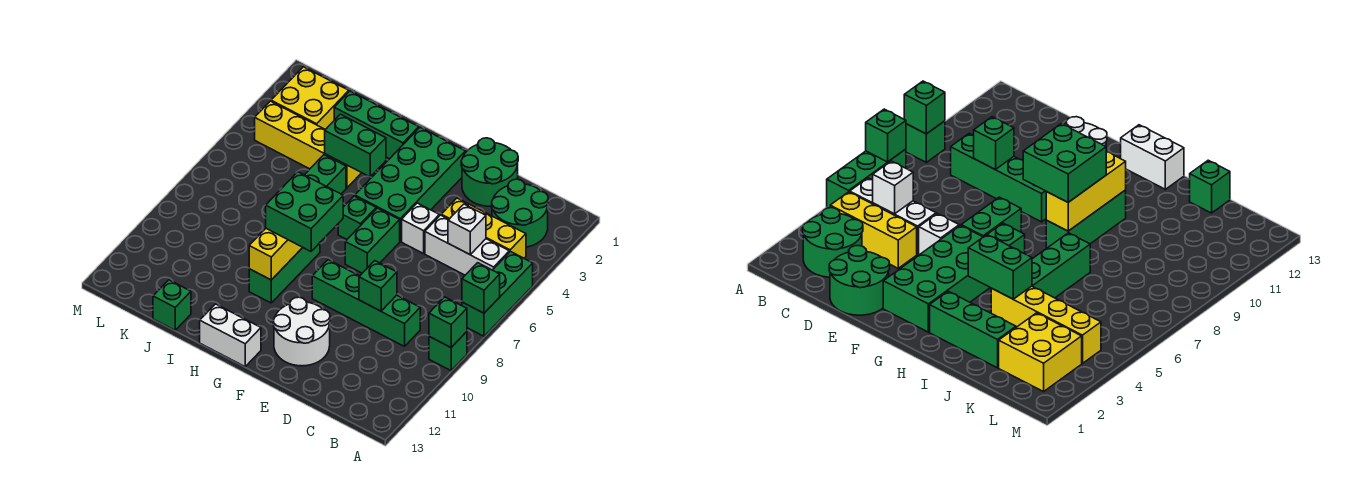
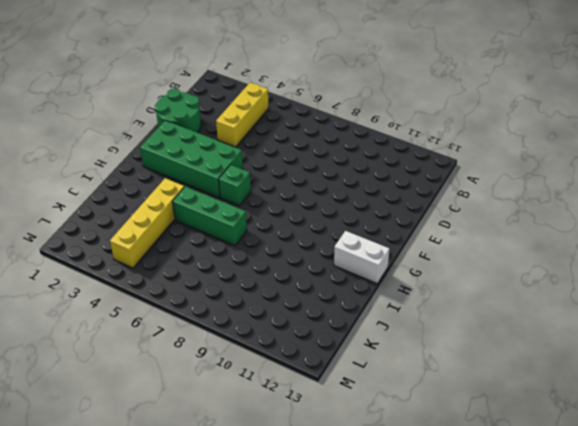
white 1x2 brick [334,231,389,284] -> white 1x2 brick turned to [200,304,261,366]
none -> green 1x3 brick [462,251,533,336]
none -> green 1x1 brick [429,332,467,371]
none -> green 2x2 round brick [492,179,548,247]

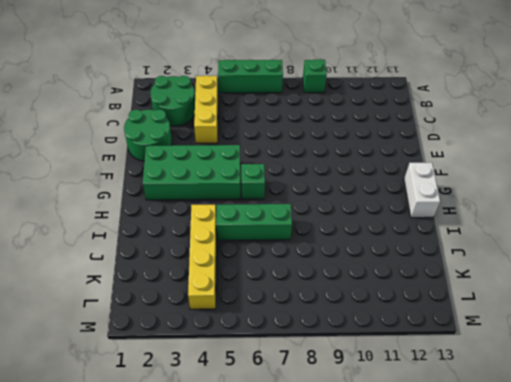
none -> white 1x3 brick [425,215,509,275]
none -> green 1x4 brick [312,260,420,346]
none -> white 1x1 brick [402,203,439,254]

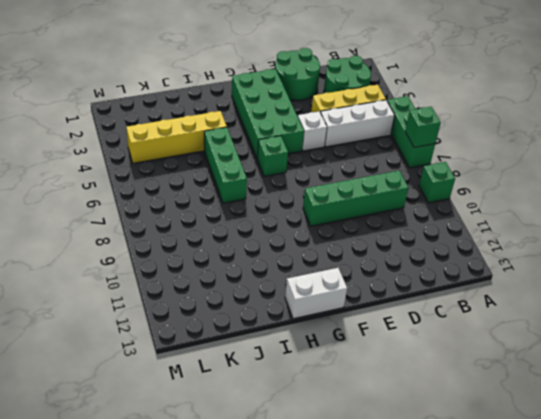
none -> white 2x2 round brick [273,297,330,366]
none -> green 1x2 brick [345,208,400,273]
none -> green 1x3 brick [334,91,419,159]

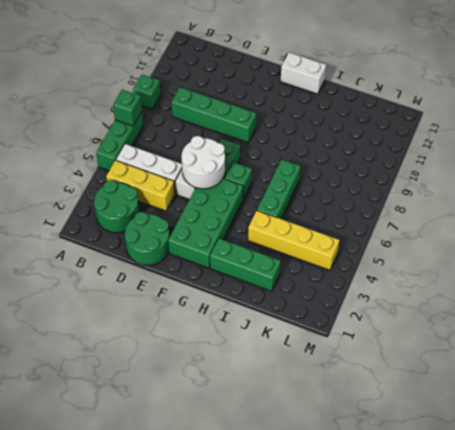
white 2x2 round brick [182,136,225,189] -> white 2x2 round brick moved to [273,297,330,366]
none -> green 1x3 brick [249,243,320,303]
none -> green 1x1 brick [153,280,191,330]
none -> yellow 2x2 brick [271,67,349,130]

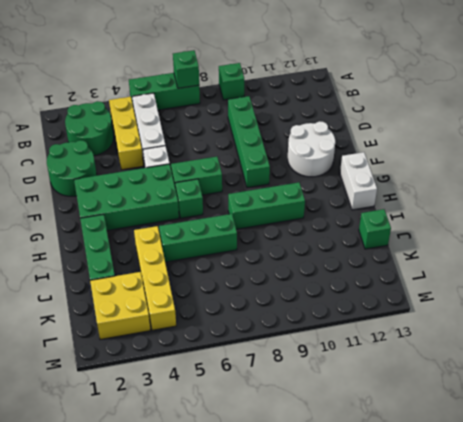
none -> green 1x1 brick [429,297,467,347]
none -> white 1x1 brick [448,204,486,255]
none -> green 1x1 brick [359,261,397,311]

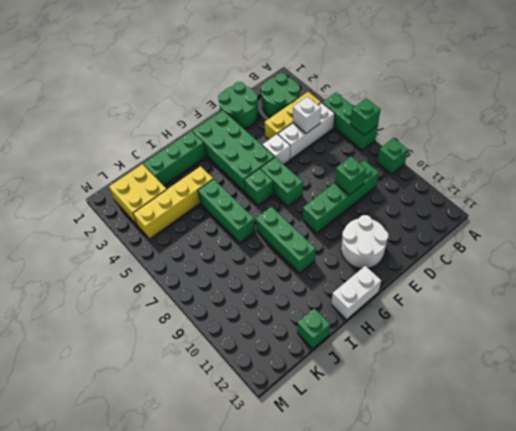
none -> green 1x1 brick [429,297,467,347]
none -> green 1x2 brick [325,114,386,177]
none -> yellow 1x3 brick [249,229,303,280]

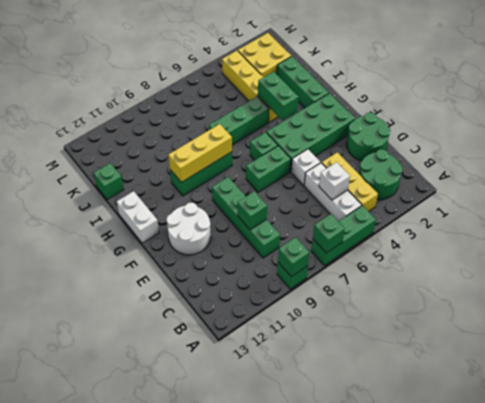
none -> green 2x2 brick [266,172,343,251]

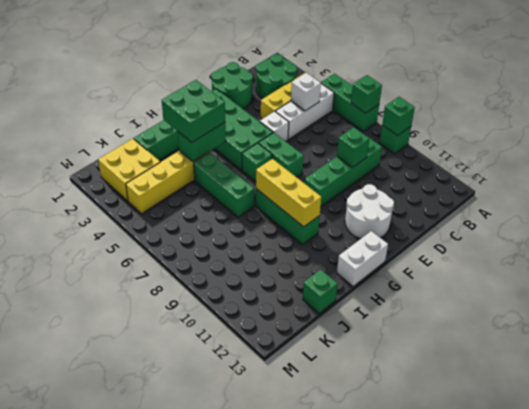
green 2x2 brick [162,80,225,142] -> green 2x2 brick moved to [266,172,343,251]

